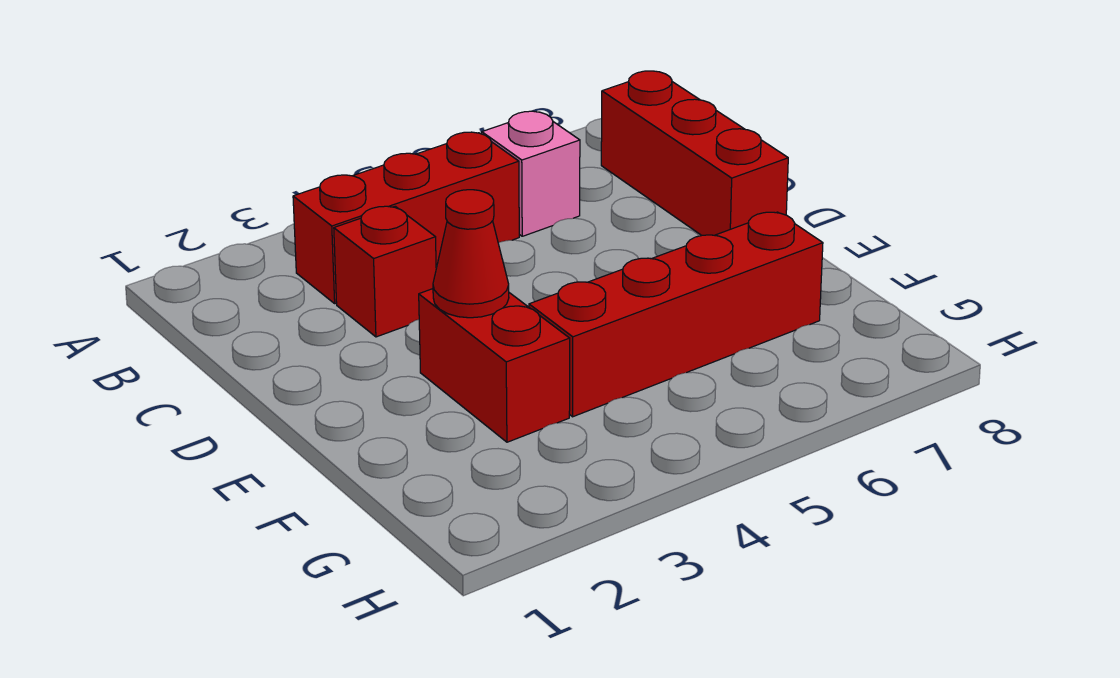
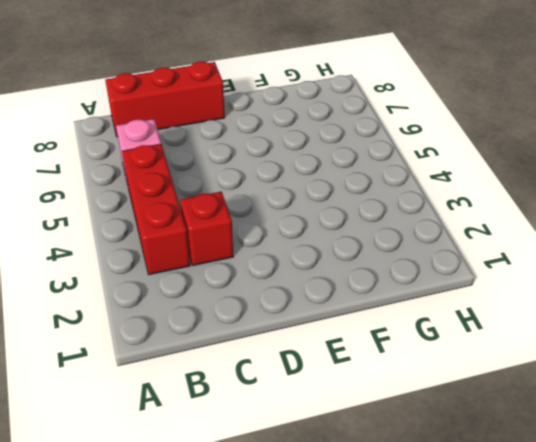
none -> red 1x2 brick [419,289,570,442]
none -> red 1x4 brick [529,212,823,417]

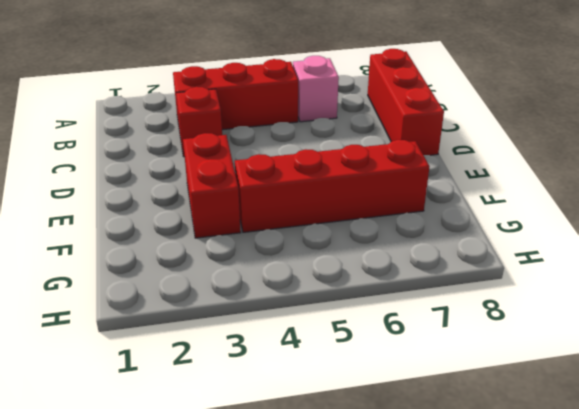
none -> red 1x1 cone [433,190,509,318]

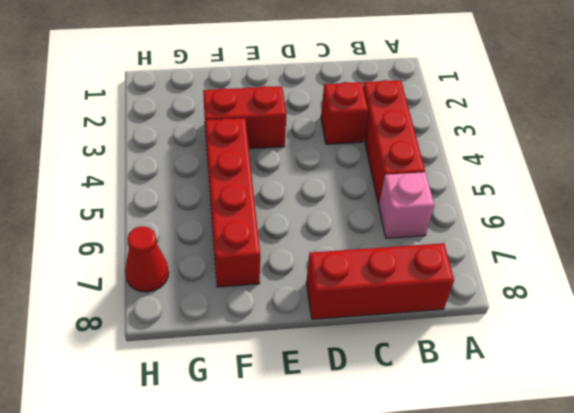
red 1x1 cone [125,226,169,292] -> red 1x1 cone moved to [433,190,509,318]

